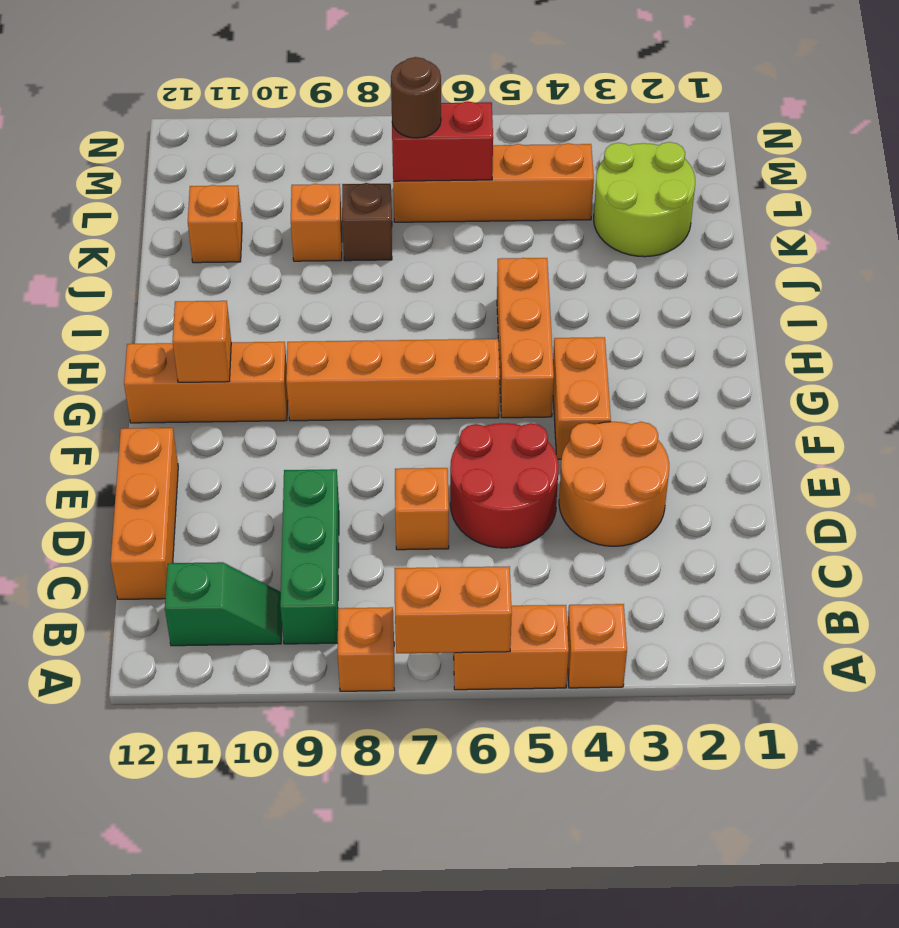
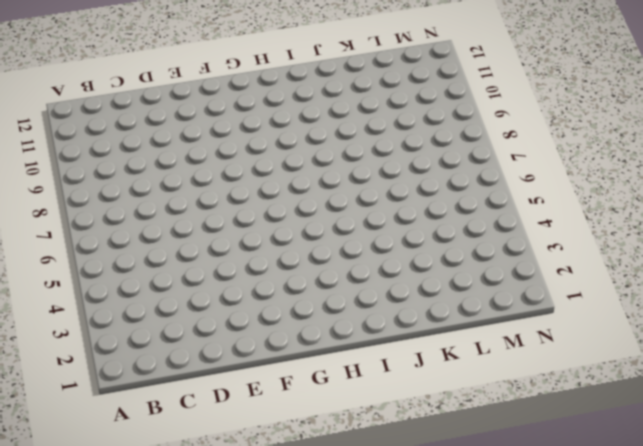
none -> orange 1x1 brick [567,604,627,688]
none -> orange 1x2 brick [454,605,569,690]
none -> orange 1x1 brick [338,607,394,691]

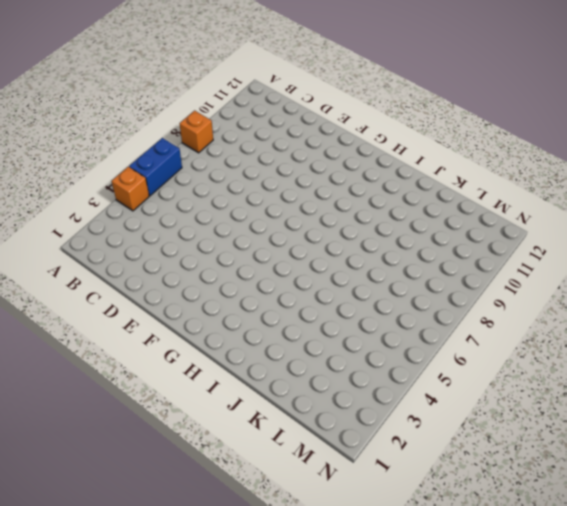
blue 1x2 brick [129,138,182,196] -> orange 1x2 brick [454,605,569,690]
none -> green 1x3 brick [280,469,339,644]
none -> green 1x2 slope [165,562,282,646]
none -> orange 1x3 brick [111,428,178,599]

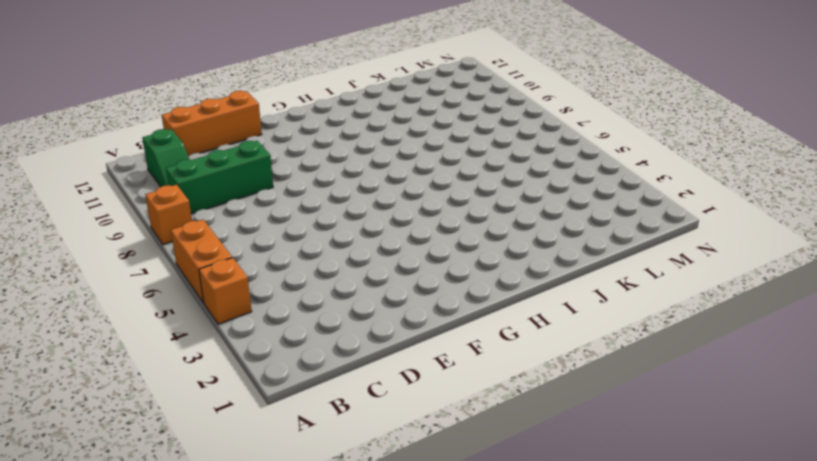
none -> orange 2x2 round brick [559,422,669,546]
none -> red 2x2 round brick [450,423,559,548]
none -> orange 1x1 brick [395,468,449,550]

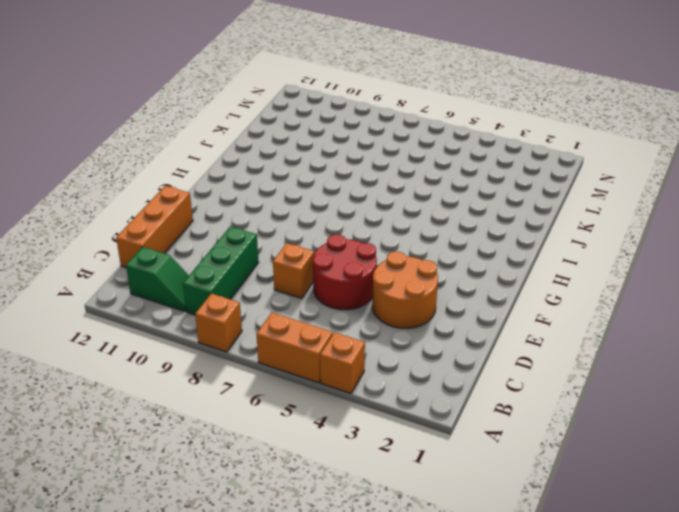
none -> orange 1x2 brick [553,337,611,459]
none -> orange 1x3 brick [497,258,554,418]
none -> orange 1x4 brick [286,339,500,421]

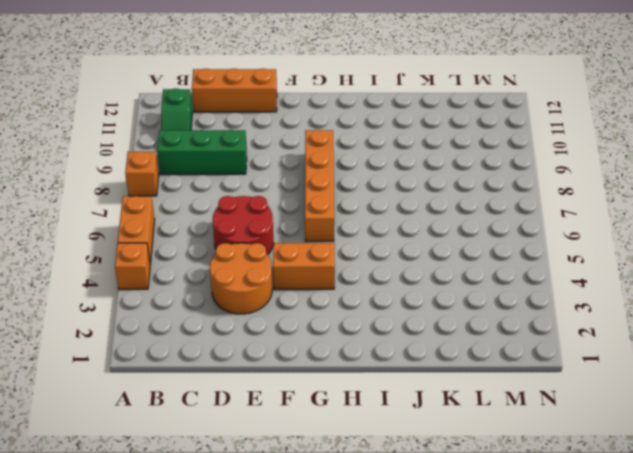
none -> orange 1x1 brick [395,468,449,550]
none -> orange 1x3 brick [497,258,554,418]
none -> orange 1x3 brick [124,342,288,423]

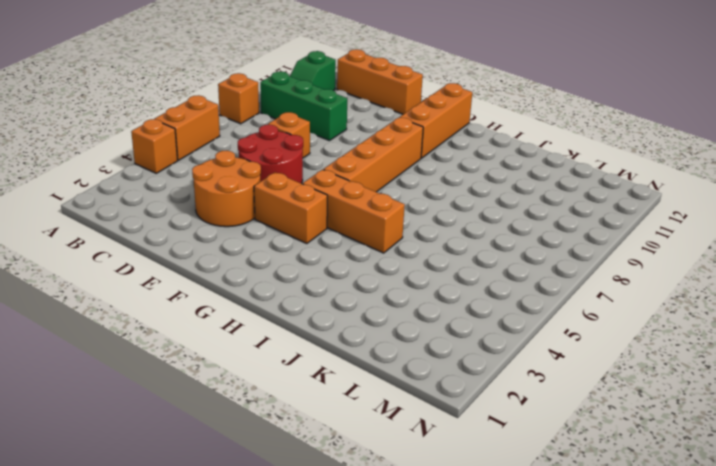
none -> lime 2x2 round brick [594,142,695,257]
none -> brown 1x1 brick [342,183,392,261]
none -> orange 1x1 brick [291,184,342,261]

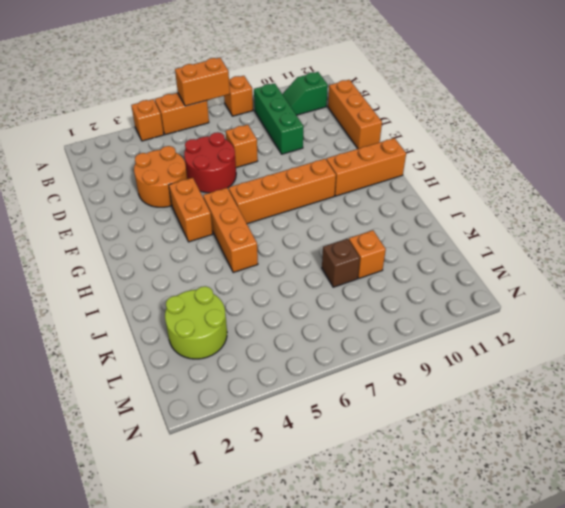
none -> orange 1x1 brick [188,185,242,263]
none -> orange 1x4 brick [393,143,594,222]
none -> orange 1x1 brick [172,301,231,382]

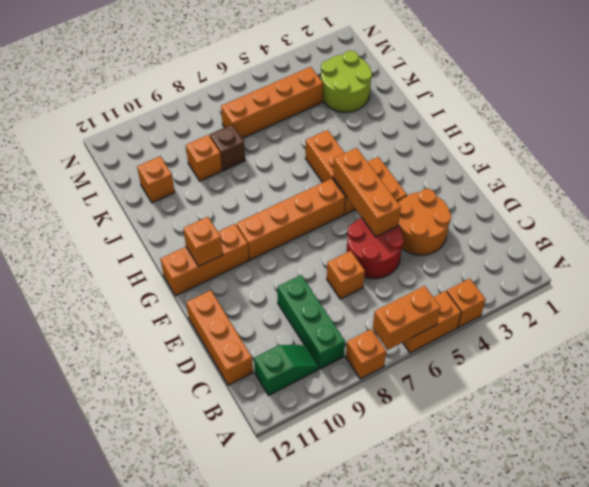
orange 1x3 brick [333,148,401,237] -> none
none -> red 1x2 brick [392,101,493,181]
none -> brown 1x1 round brick [391,57,441,138]

